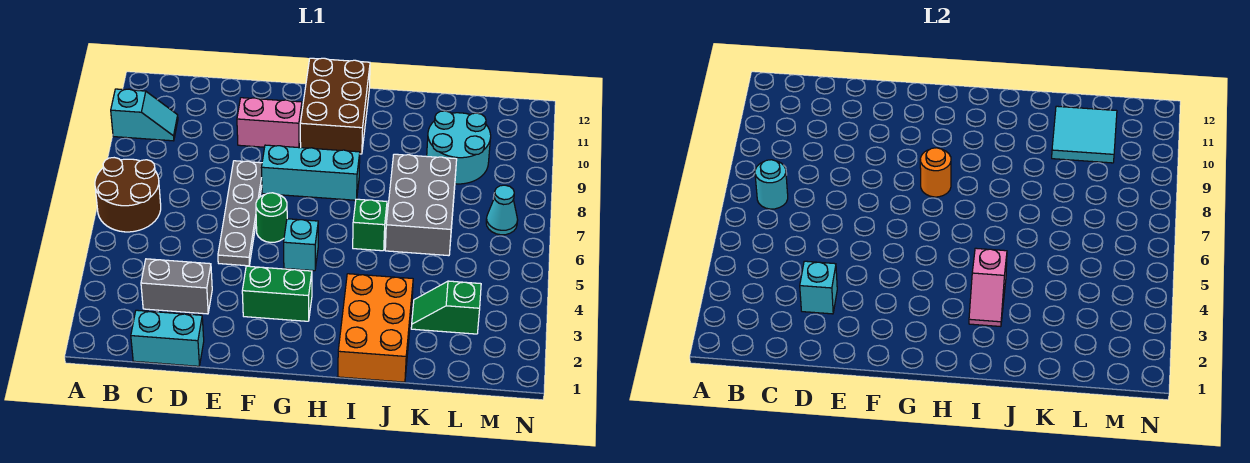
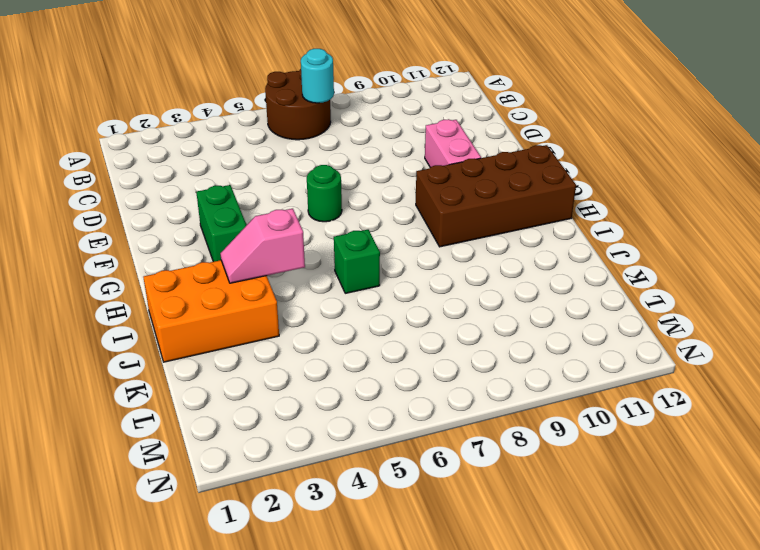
brown 2x4 brick [416,145,576,247] -> brown 2x3 brick [300,58,370,154]
none -> cyan 1x2 slope [111,89,178,141]
none -> cyan 1x2 brick [131,310,204,366]
none -> grey 1x2 brick [141,259,212,314]

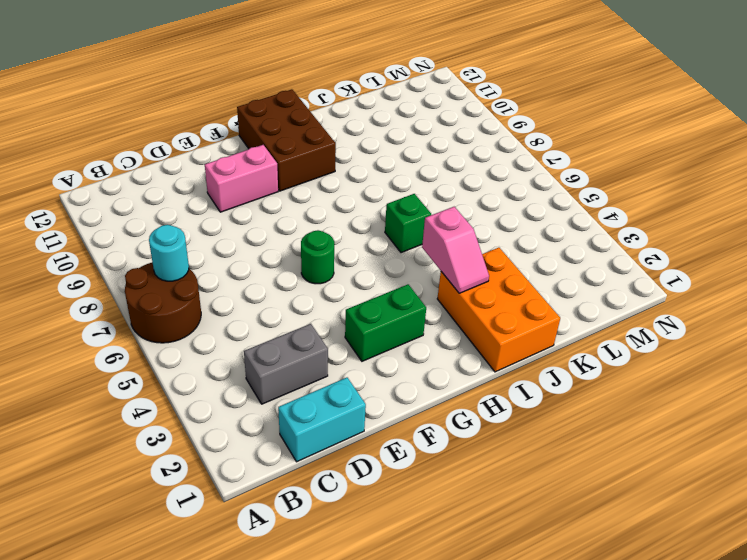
none -> cyan 1x2 slope [111,89,178,141]
none -> grey 1x4 plate [218,161,262,266]
none -> cyan 1x3 brick [261,145,360,200]

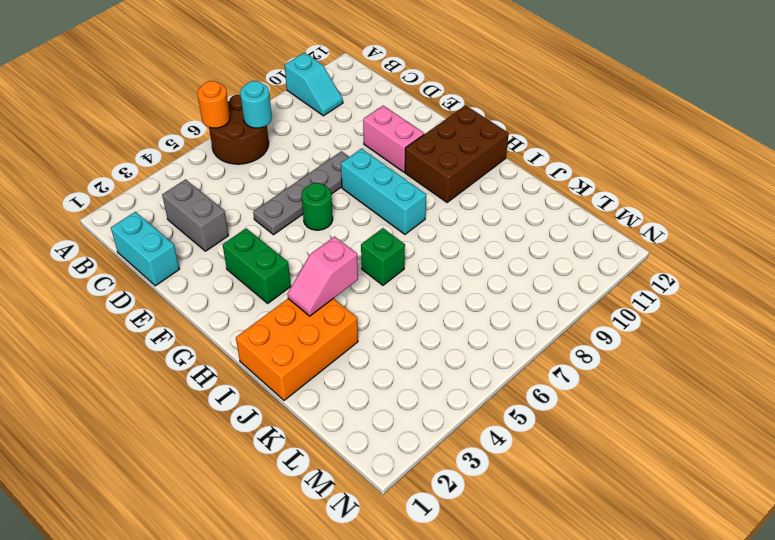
orange 1x1 round brick [197,81,230,128] -> orange 1x1 round brick moved to [920,148,951,197]
none -> cyan 1x1 brick [284,219,318,271]
none -> grey 2x3 brick [385,154,457,256]
none -> green 1x2 slope [411,281,481,334]

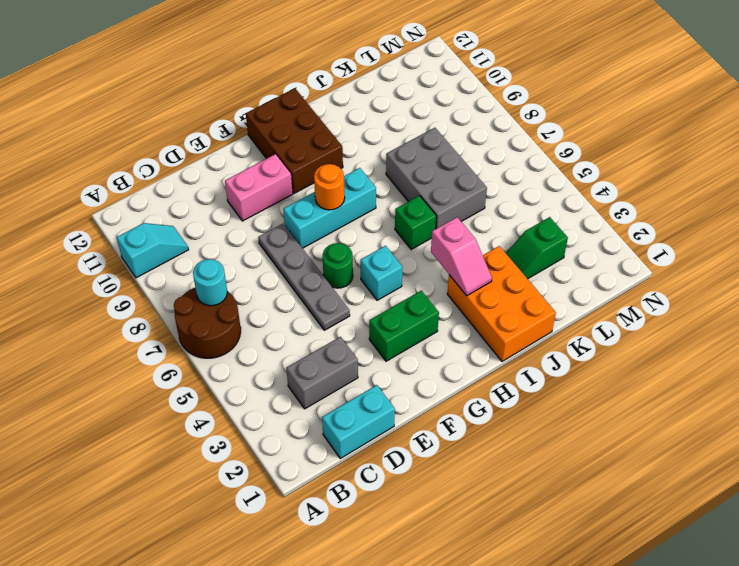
none -> cyan 2x2 round brick [427,111,491,184]
none -> cyan 1x1 cone [486,185,518,235]
none -> cyan 1x1 brick [800,261,837,314]

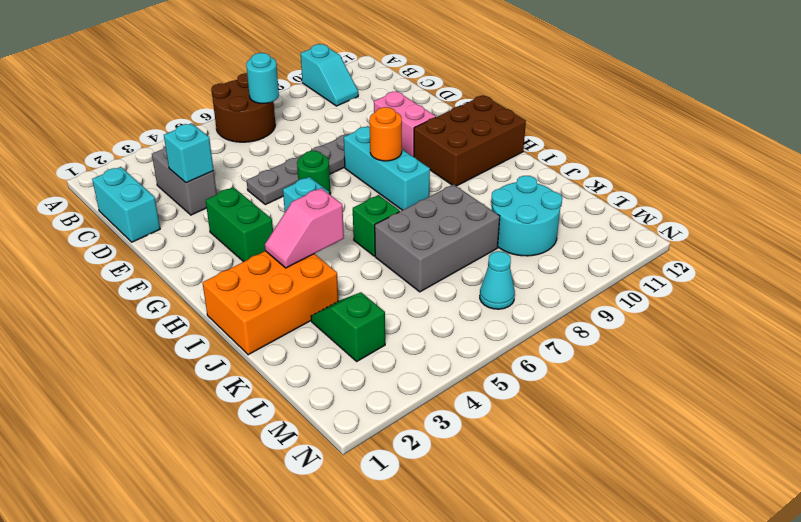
none -> cyan 2x2 tile [1052,106,1117,163]

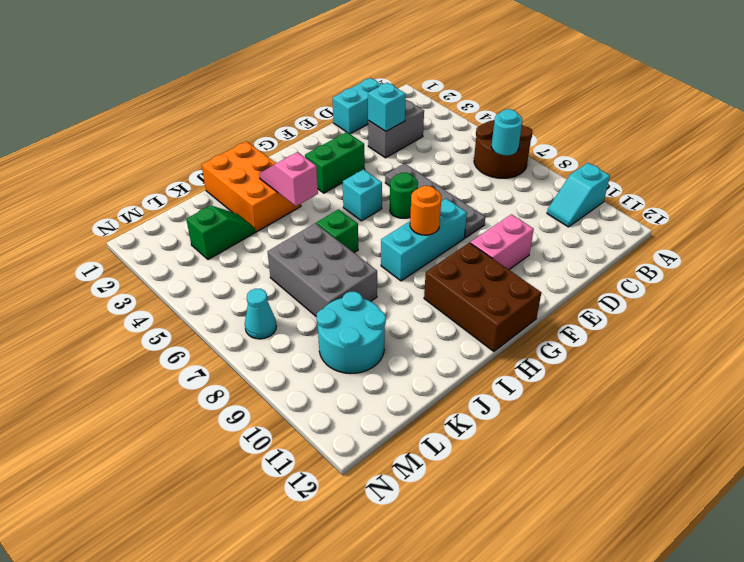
none -> cyan 2x2 tile [1052,106,1117,163]

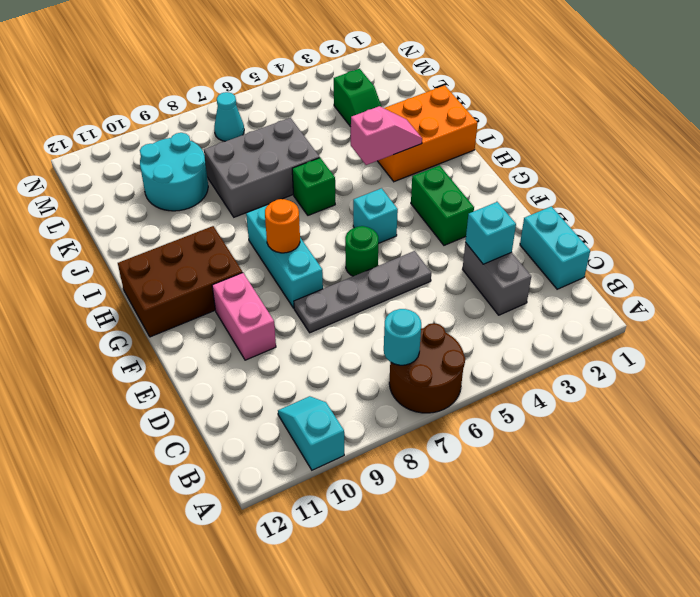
none -> cyan 2x2 tile [1052,106,1117,163]

